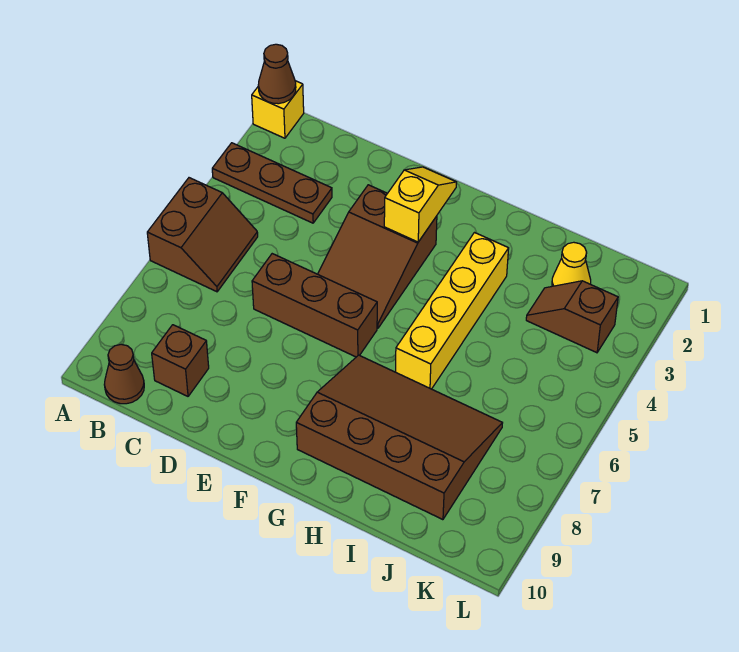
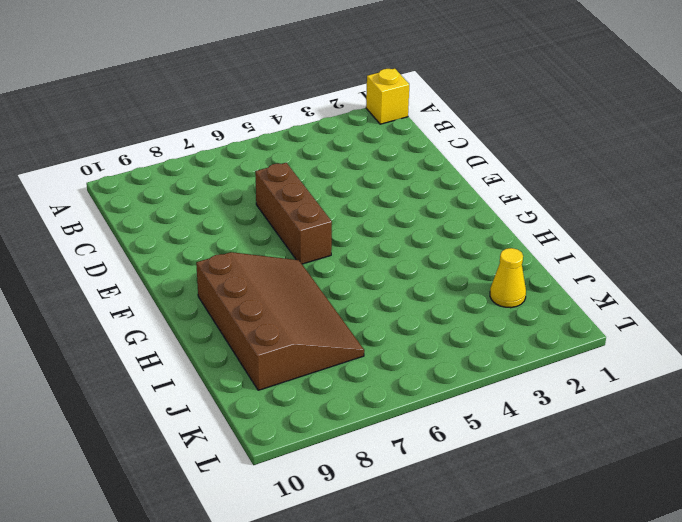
none -> brown 1x3 plate [212,143,332,223]
none -> brown 2x2 slope [147,178,258,292]
none -> brown 1x1 cone [104,344,144,404]

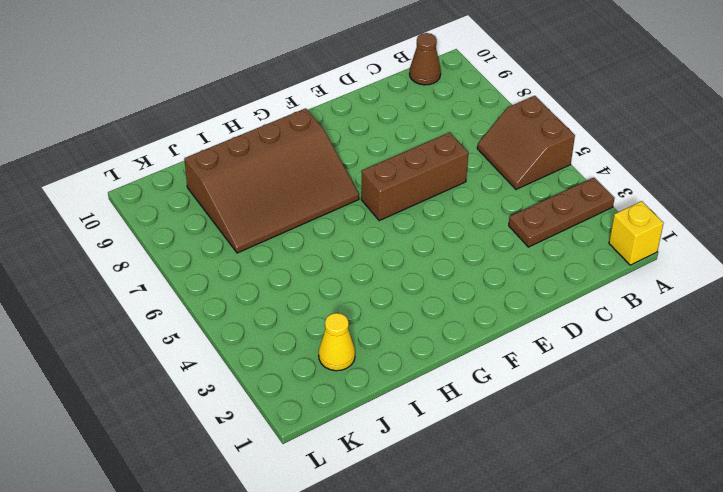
none -> brown 1x1 brick [152,325,209,396]
none -> brown 2x3 slope [318,185,437,328]
none -> yellow 1x4 brick [396,233,509,389]

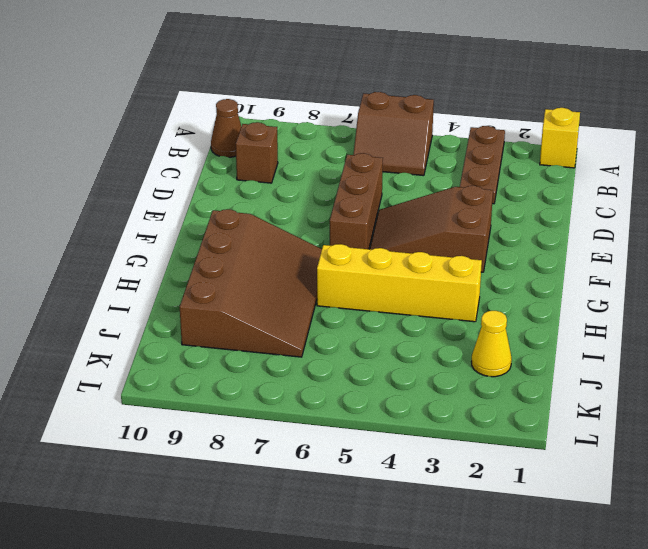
none -> brown 1x2 slope [526,281,618,353]
none -> brown 1x1 cone [258,44,296,104]
none -> yellow 1x2 slope [384,167,457,242]

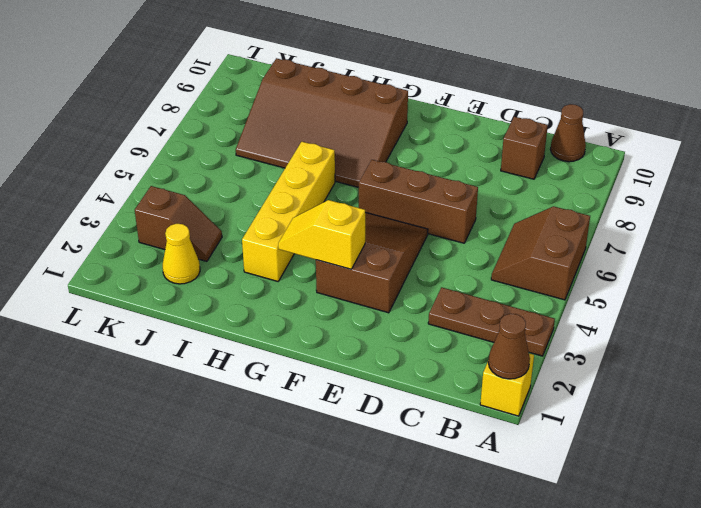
yellow 1x2 slope [278,200,365,269] -> yellow 1x2 slope turned to [384,167,457,242]

